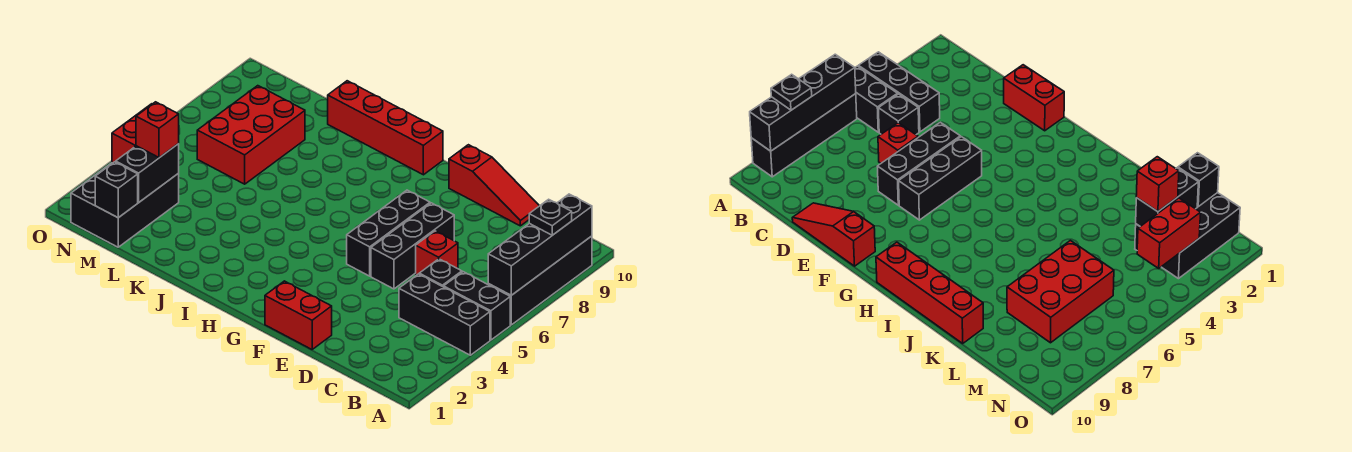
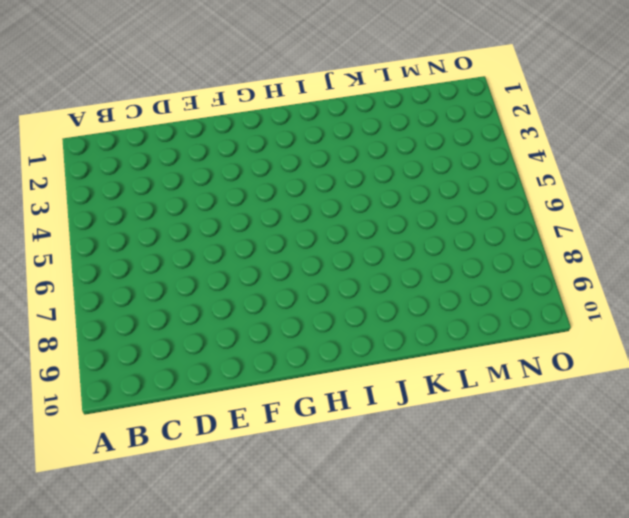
none -> black 1x3 brick [399,274,490,355]
none -> black 1x2 brick [444,272,510,340]
none -> black 1x4 brick [488,236,592,325]

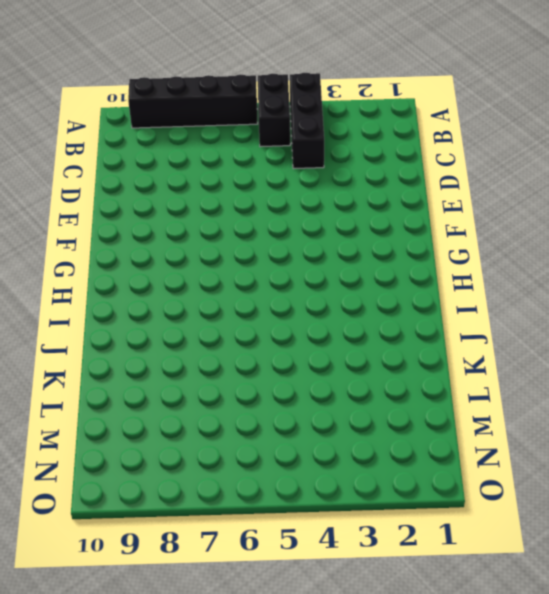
none -> black 1x1 brick [419,259,462,287]
none -> red 1x1 brick [416,231,458,275]
none -> red 1x3 slope [449,145,539,226]

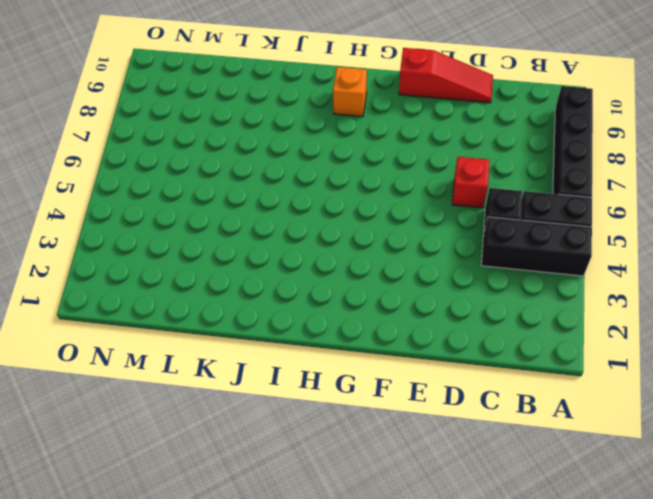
orange 1x1 brick [333,67,367,117] -> none
none -> red 1x2 brick [265,281,332,349]
none -> black 1x3 brick [371,203,454,289]
none -> black 1x3 brick [347,190,430,276]

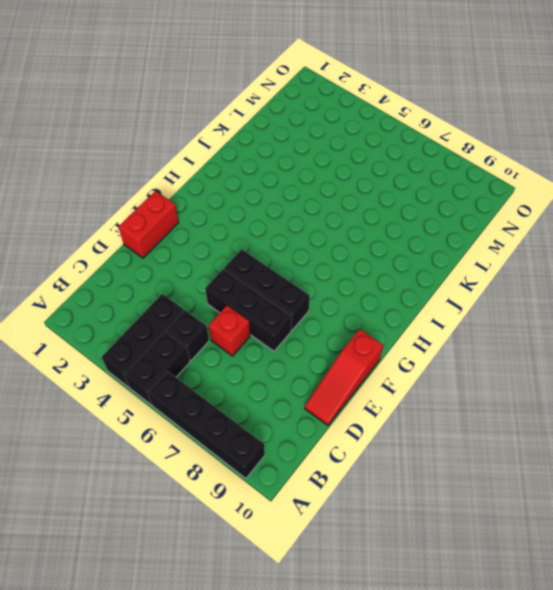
none -> red 1x4 brick [328,81,443,175]
none -> red 2x3 brick [197,86,305,184]
none -> black 2x3 brick [71,163,179,247]

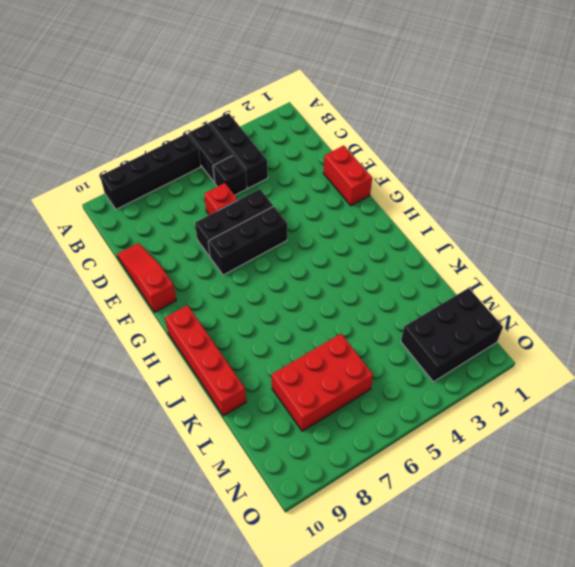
none -> black 1x4 brick [488,194,592,295]
none -> black 1x1 brick [95,162,138,218]
none -> black 1x2 brick [116,144,179,202]

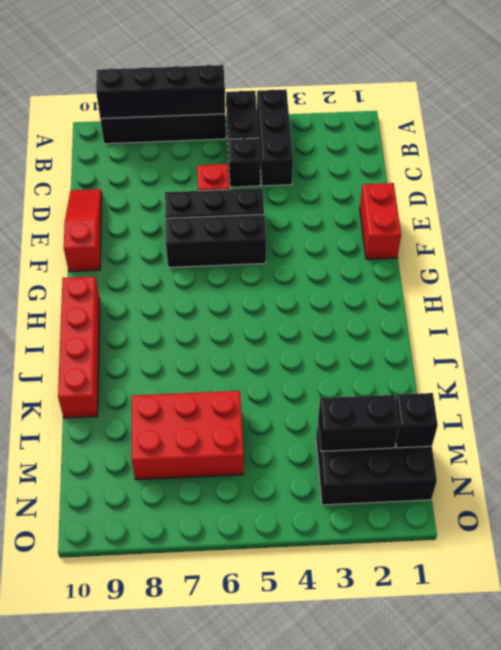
none -> red 1x2 brick [112,104,152,163]
none -> black 1x1 plate [529,199,572,235]
none -> red 1x1 brick [136,102,179,158]

